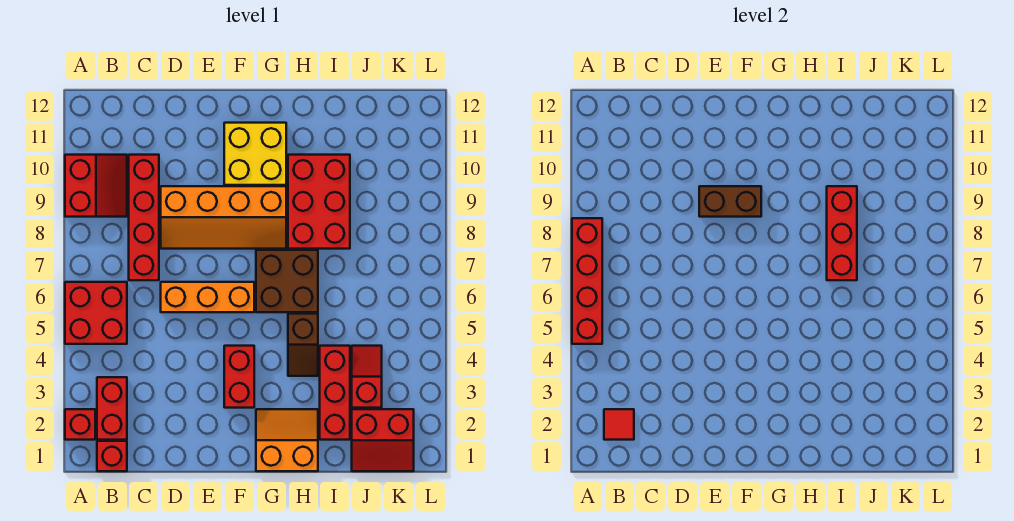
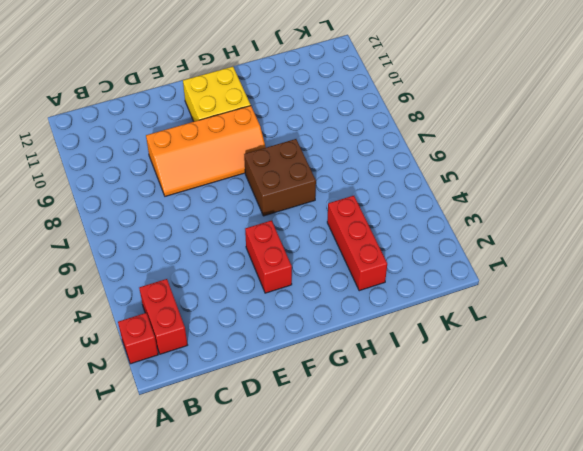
none -> red 2x2 brick [65,282,127,344]
none -> red 2x2 slope [65,155,127,217]
none -> red 1x1 brick [97,441,127,471]

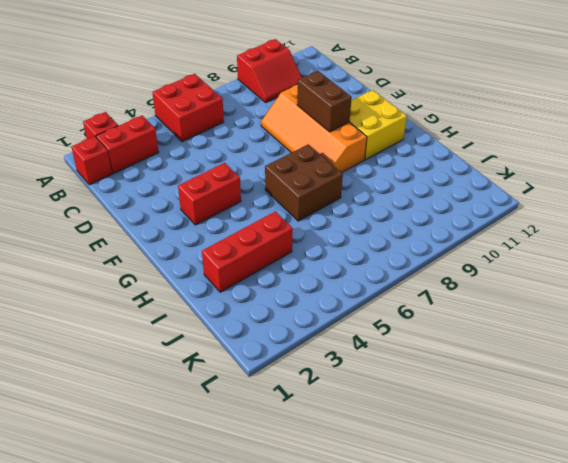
none -> red 1x4 brick [129,155,159,280]
none -> orange 1x3 brick [161,282,254,312]
none -> orange 2x2 slope [256,409,318,471]

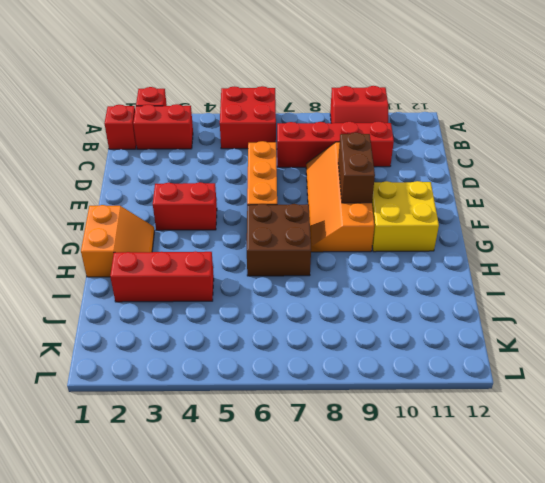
none -> brown 1x2 slope [288,314,318,376]
none -> red 2x3 brick [288,155,350,249]
none -> red 2x2 slope [352,409,414,471]

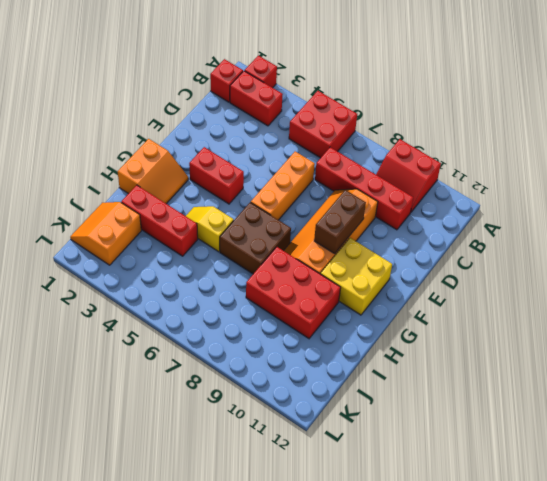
yellow 1x2 slope [186,206,234,252] -> brown 1x2 slope [288,314,318,376]
orange 2x2 slope [70,202,141,265] -> red 2x2 slope [352,409,414,471]
none -> red 1x2 slope [352,346,382,408]
none -> red 1x4 brick [572,218,602,344]
none -> red 1x1 tile [604,409,634,440]

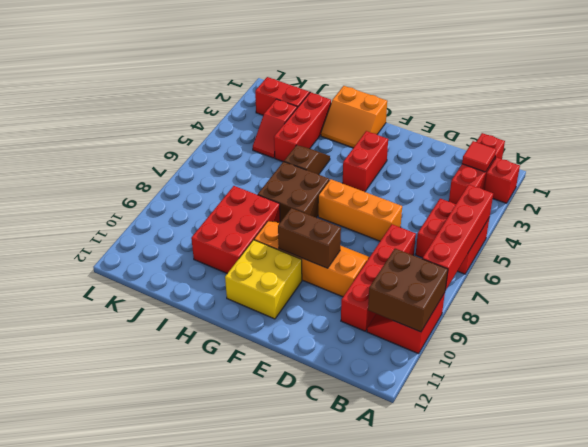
brown 2x2 brick [368,249,448,332] -> none
none -> red 1x3 brick [827,186,857,280]

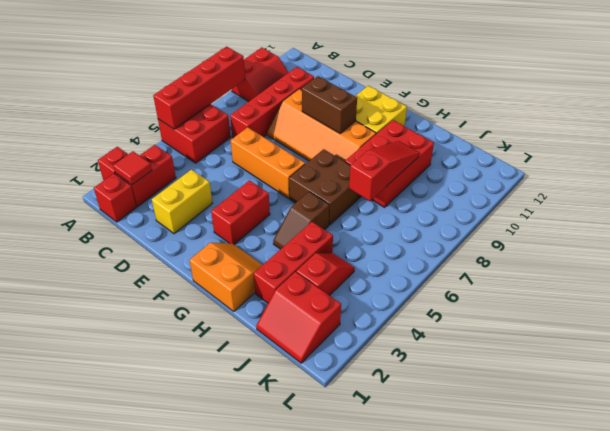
yellow 1x2 brick [152,170,212,234] -> none
red 1x3 slope [349,141,419,201] -> red 1x3 brick [827,186,857,280]

